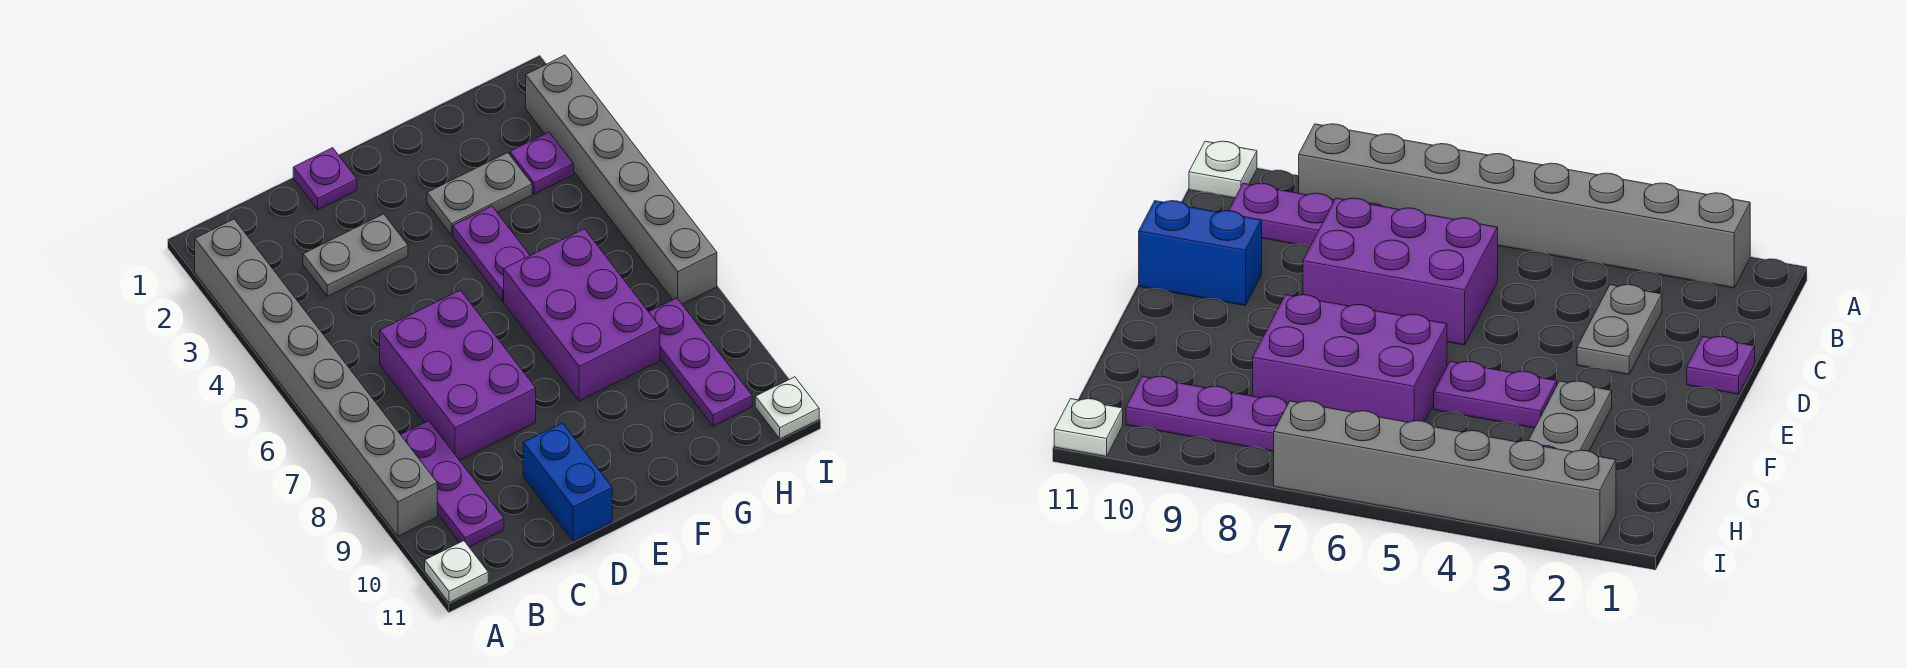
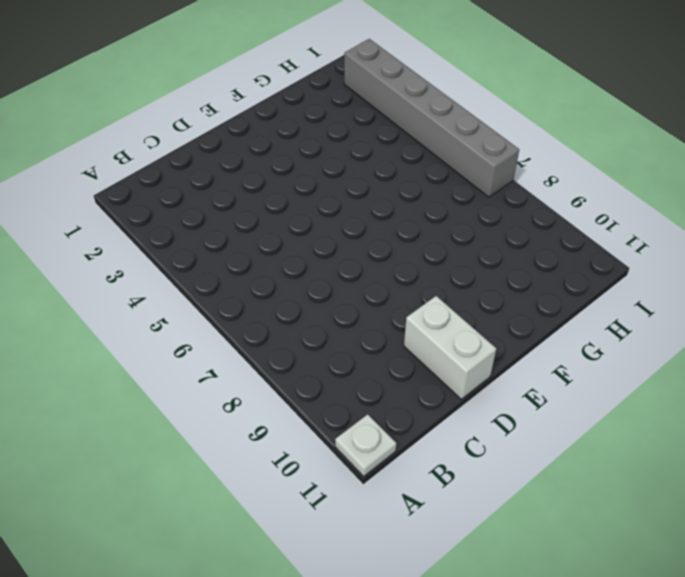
white 1x2 brick [404,296,496,399] -> blue 1x2 brick [523,423,612,541]
none -> grey 1x8 brick [195,219,437,536]
none -> purple 1x3 plate [401,421,504,547]
none -> grey 1x2 plate [303,214,408,296]

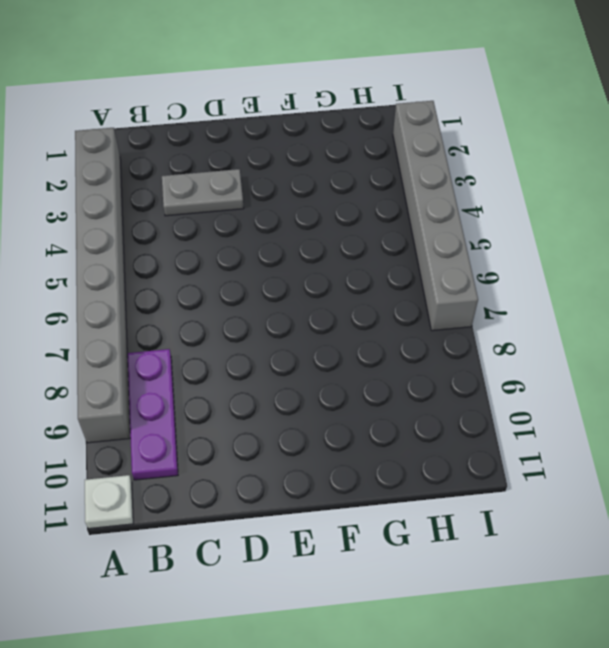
none -> purple 2x3 brick [380,290,536,460]
none -> purple 1x1 plate [293,148,357,209]
none -> blue 1x2 brick [523,423,612,541]

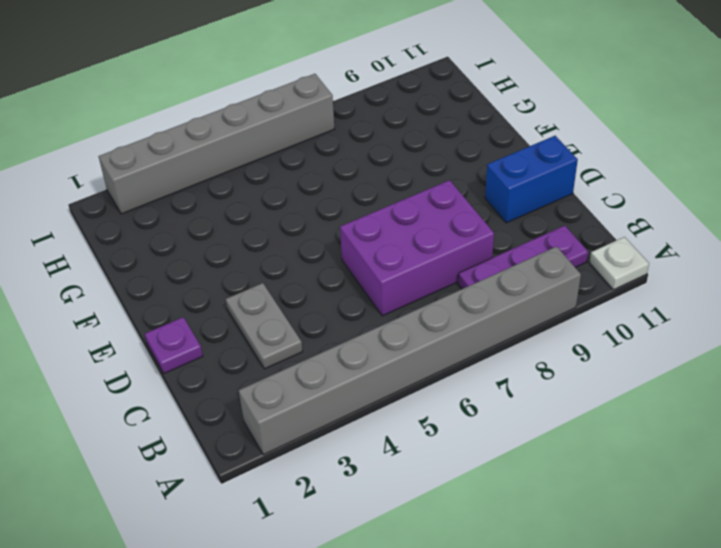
none -> grey 1x2 plate [427,153,532,235]
none -> purple 1x2 plate [453,206,530,301]
none -> purple 2x3 brick [504,229,660,401]

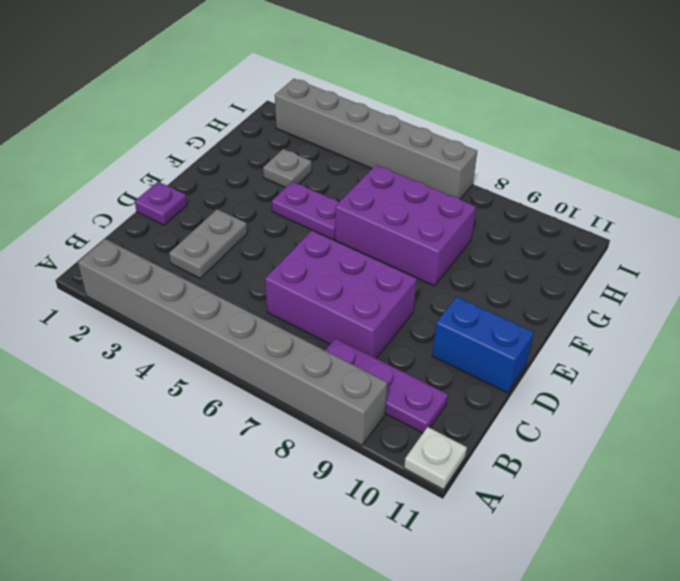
grey 1x1 plate [263,149,312,188] -> grey 1x2 plate [427,153,532,235]
none -> purple 1x1 plate [510,132,574,194]
none -> purple 1x3 plate [649,298,752,426]
none -> white 1x1 plate [755,377,819,439]

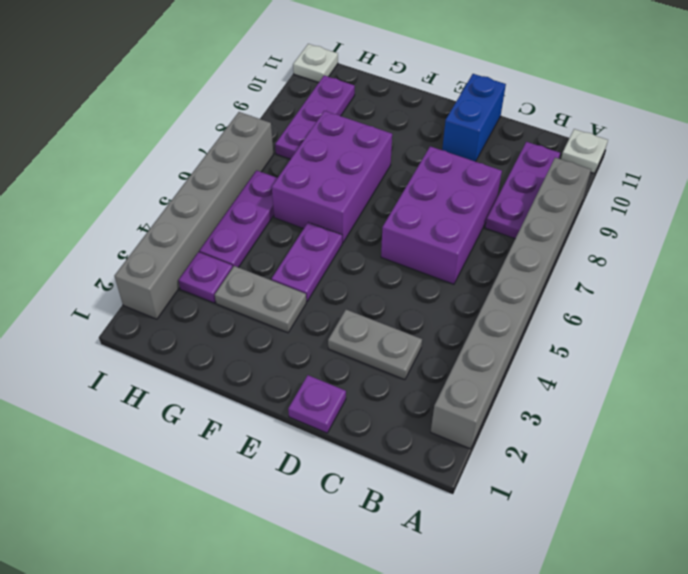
purple 1x3 plate [199,170,277,267] -> none

